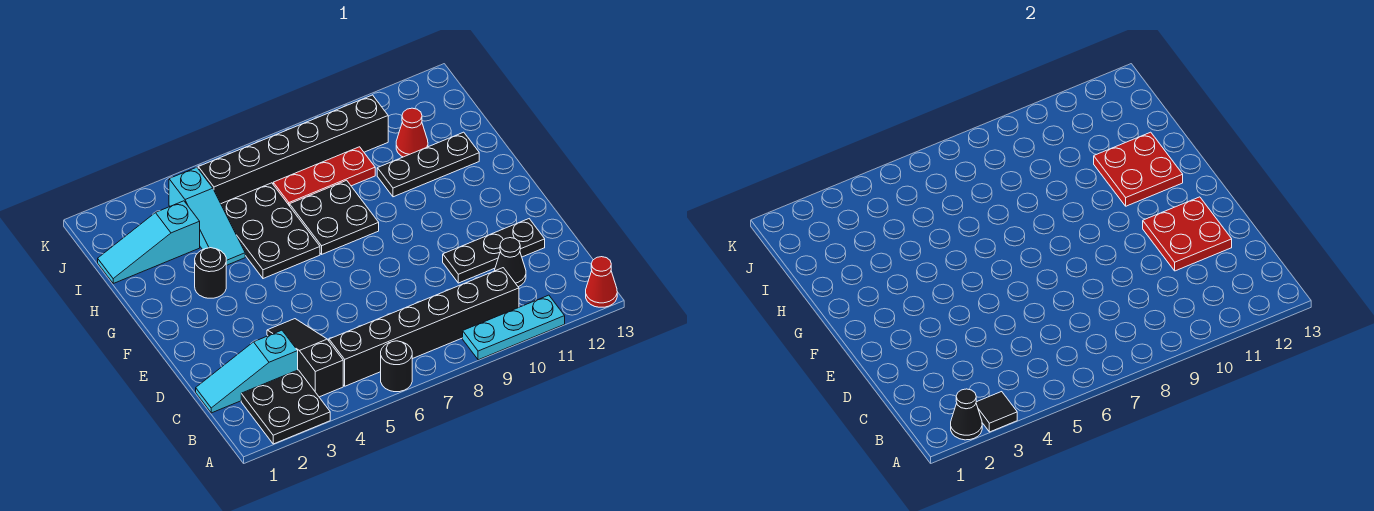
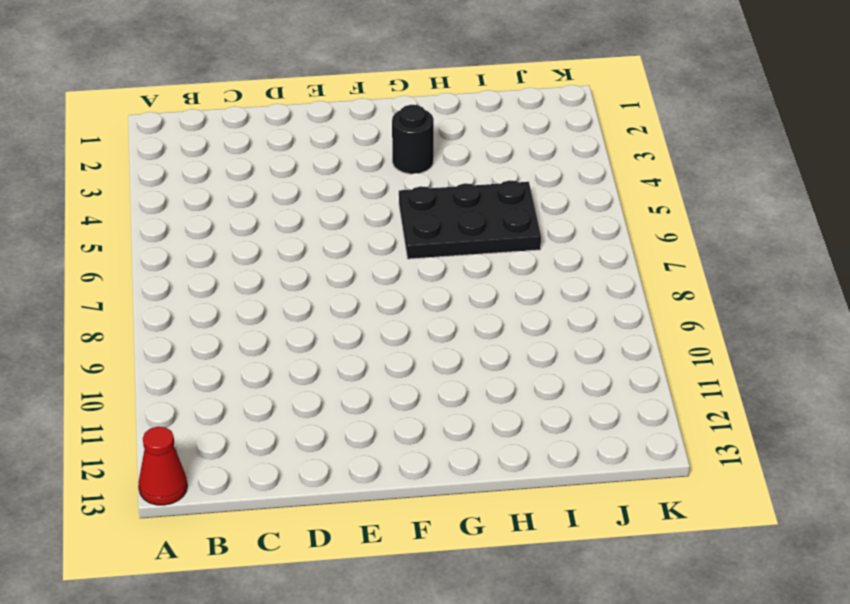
none -> black 2x2 plate [241,370,330,444]
none -> black 1x1 round brick [381,341,412,392]
none -> cyan 1x3 plate [463,295,565,360]

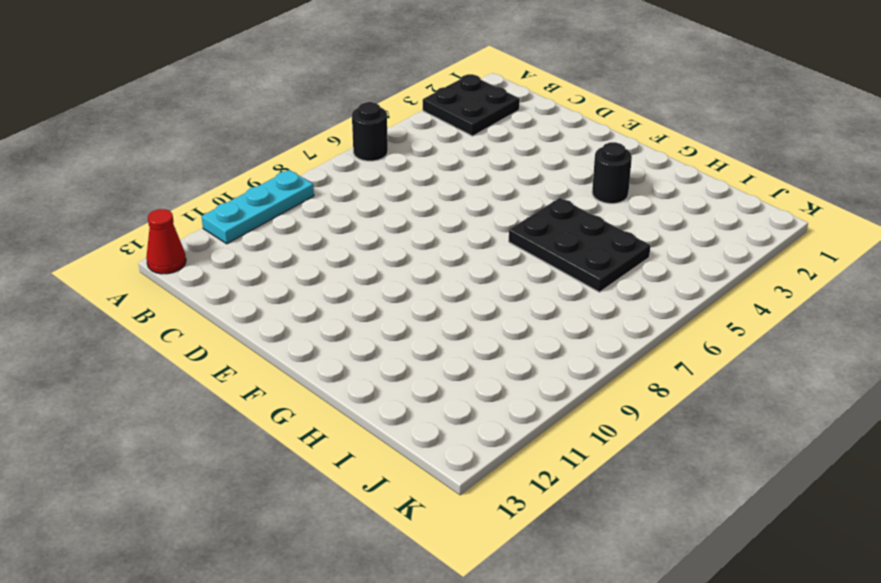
none -> black 1x3 slope [267,319,343,397]
none -> black 1x6 brick [329,268,519,386]
none -> cyan 1x3 slope [196,330,298,413]

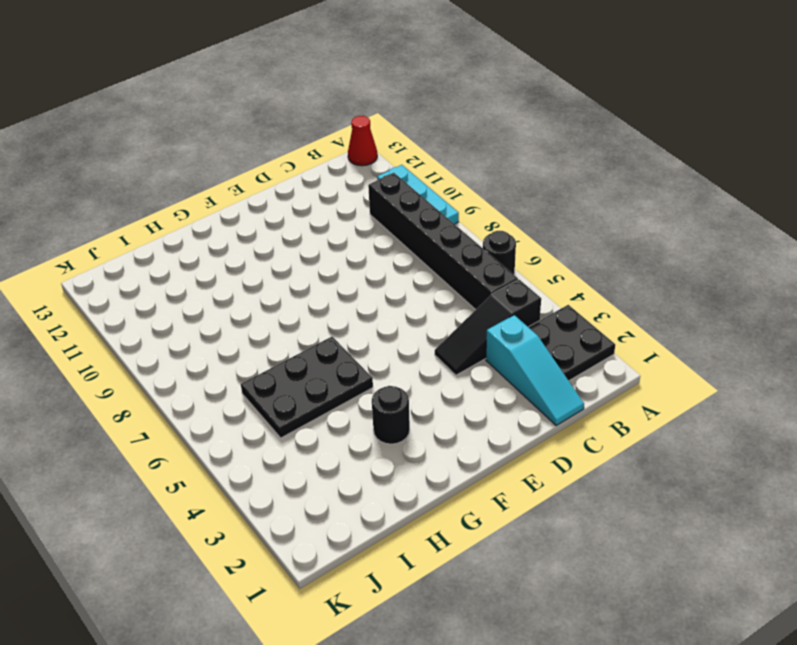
none -> black 1x1 cone [494,238,526,287]
none -> black 1x3 plate [443,219,545,283]
none -> black 2x2 plate [290,180,379,254]

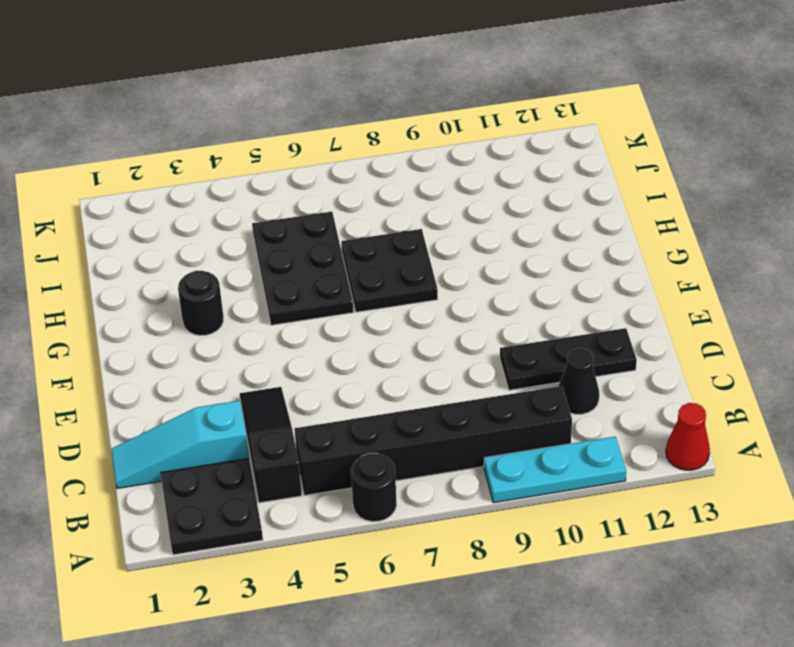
none -> cyan 1x3 slope [169,167,245,265]
none -> black 1x3 plate [377,132,479,197]
none -> cyan 1x3 slope [98,201,200,283]

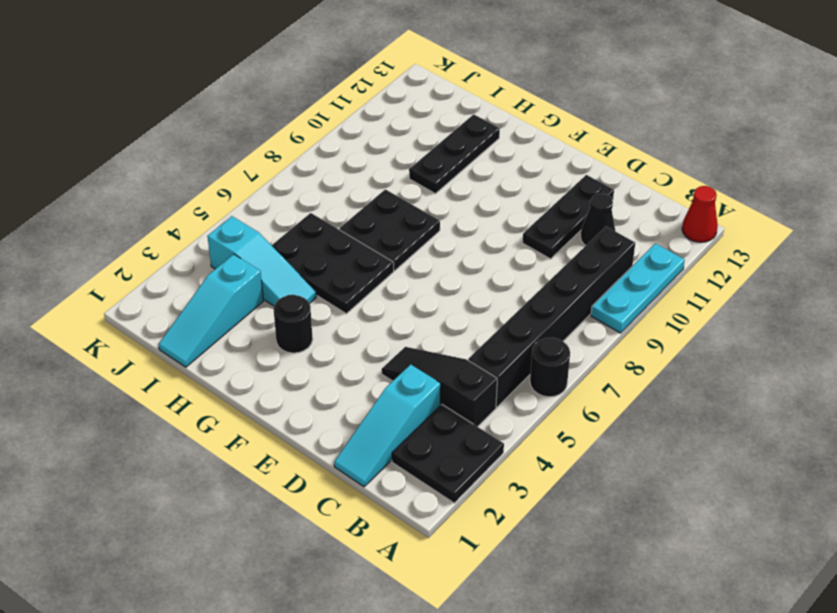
none -> red 1x3 plate [273,147,375,206]
none -> red 1x1 cone [396,108,428,157]
none -> black 1x6 brick [198,95,388,204]

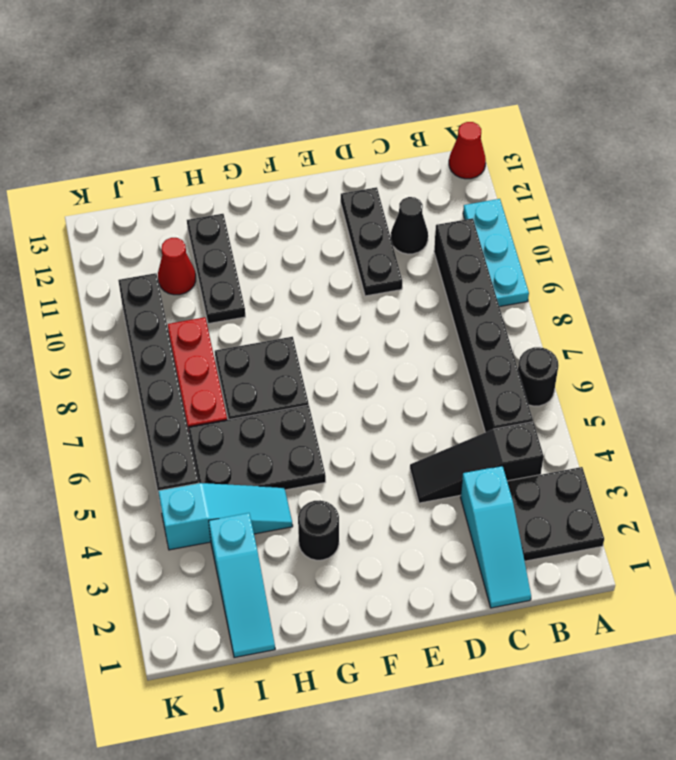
none -> black 1x1 cone [951,389,982,440]
none -> black 1x1 tile [976,392,1017,432]
none -> red 2x2 plate [1143,197,1232,271]

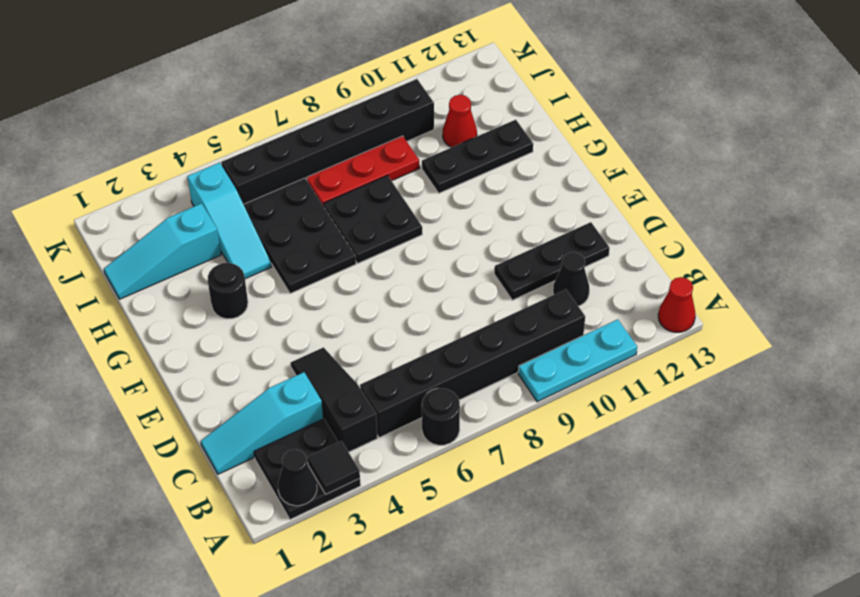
none -> red 2x2 plate [1143,197,1232,271]
none -> red 2x2 plate [1094,132,1183,206]

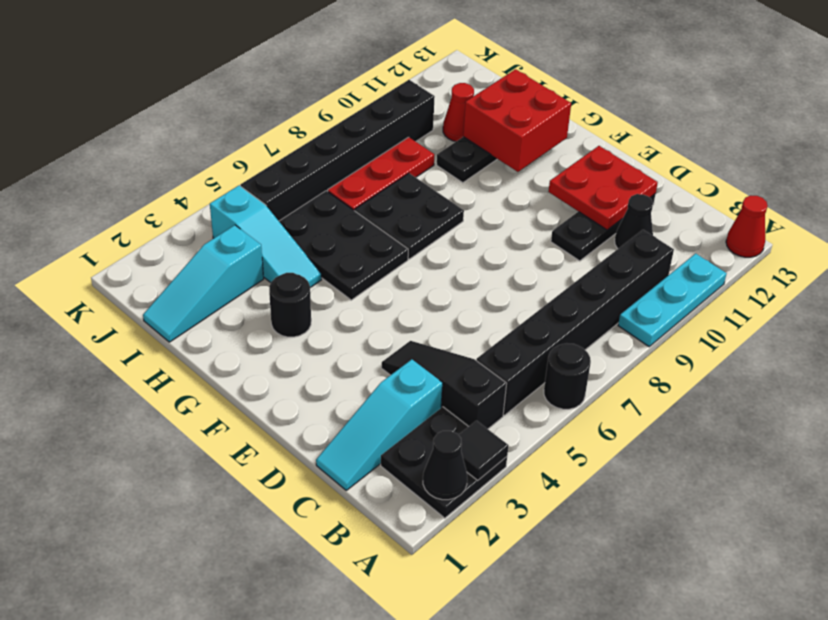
red 2x2 brick [463,69,571,172] -> red 2x2 plate [1094,132,1183,206]

